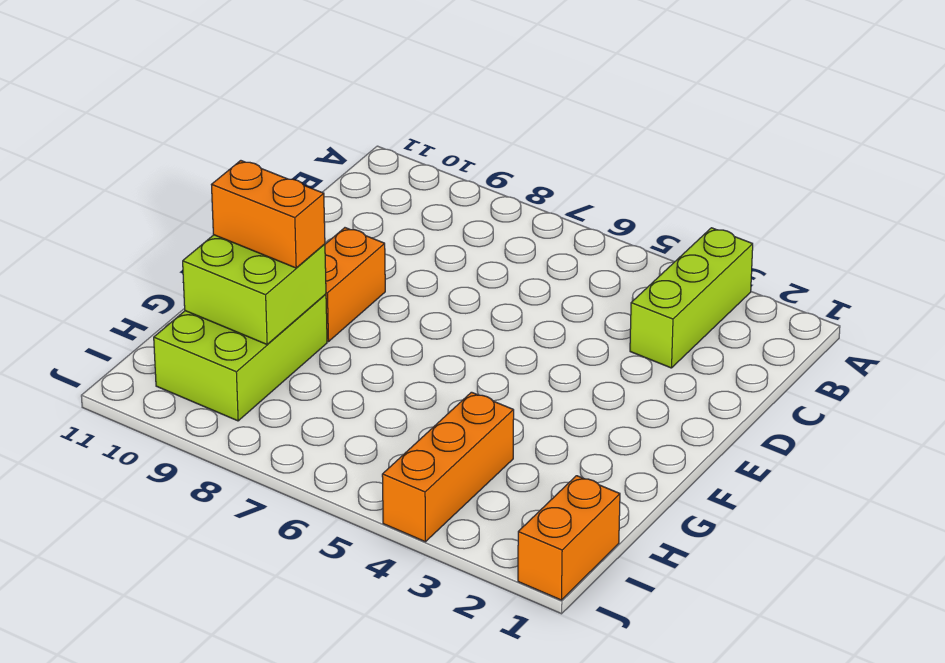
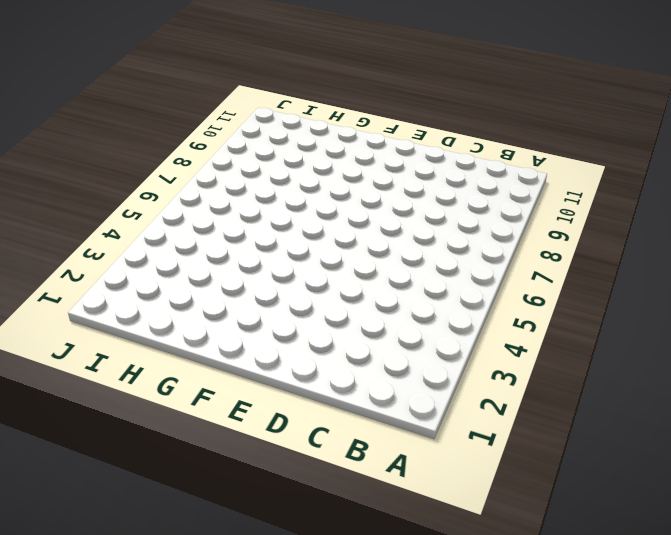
none -> lime 1x3 brick [630,228,753,368]
none -> orange 1x2 brick [325,228,385,342]

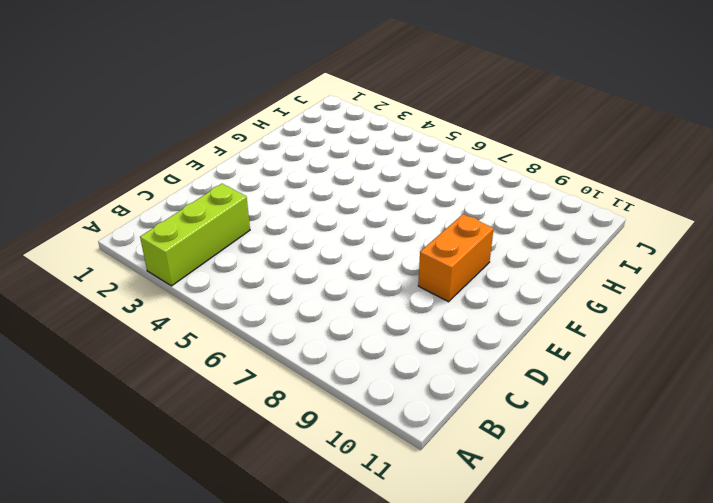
none -> lime 2x3 brick [154,294,327,421]
none -> orange 1x3 brick [382,392,514,542]

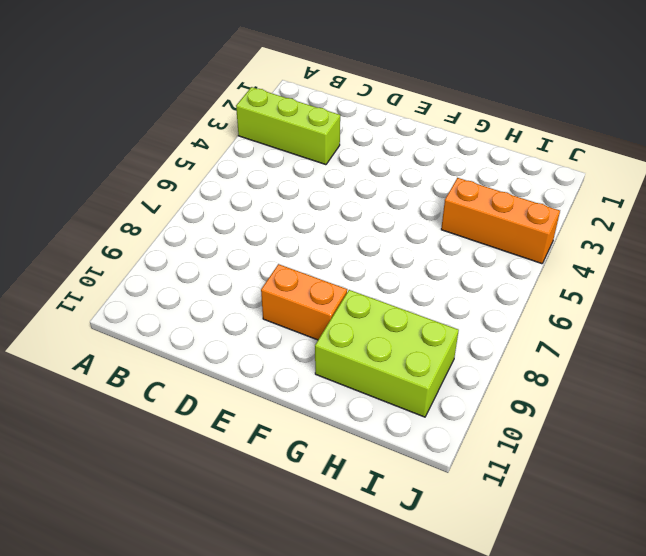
none -> orange 1x2 brick [518,476,620,600]
none -> lime 2x2 brick [183,235,326,344]

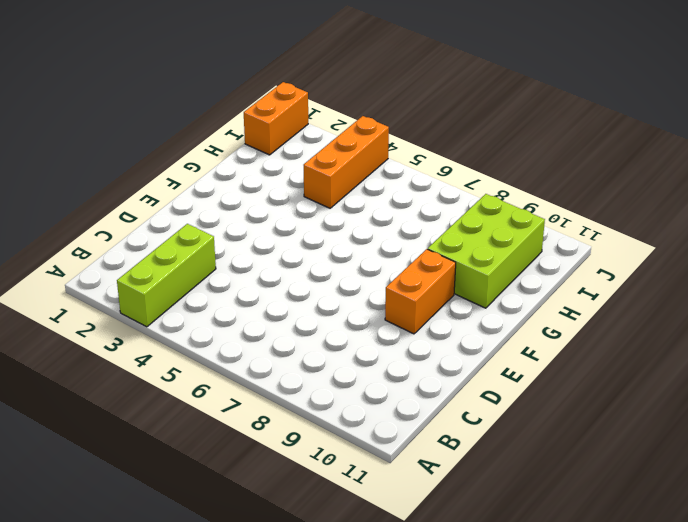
none -> lime 2x2 brick [183,235,326,344]
none -> orange 1x2 brick [211,161,325,268]

